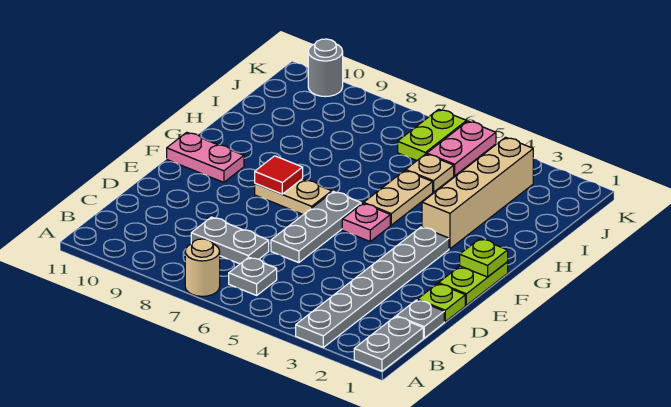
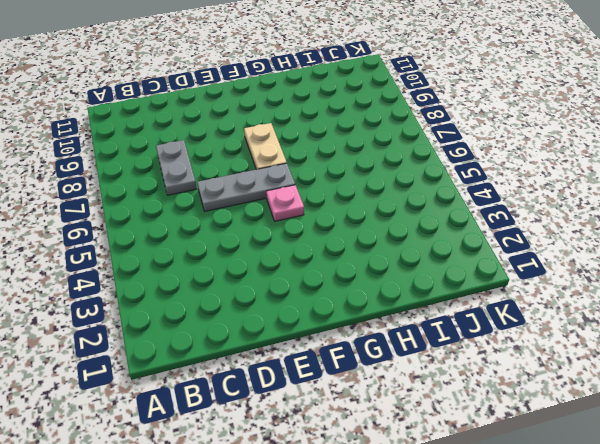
none -> grey 1x2 plate [354,316,423,371]
none -> grey 1x6 plate [296,227,449,347]
none -> tan 1x1 round brick [185,239,220,296]

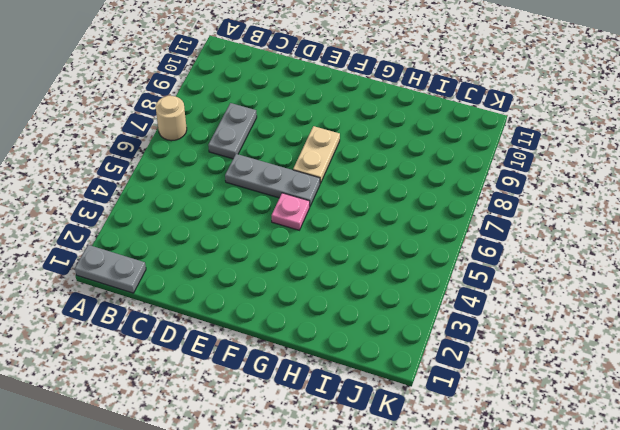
none -> grey 1x6 plate [296,227,449,347]
none -> grey 1x1 plate [229,257,277,295]
none -> grey 1x1 plate [396,300,444,338]

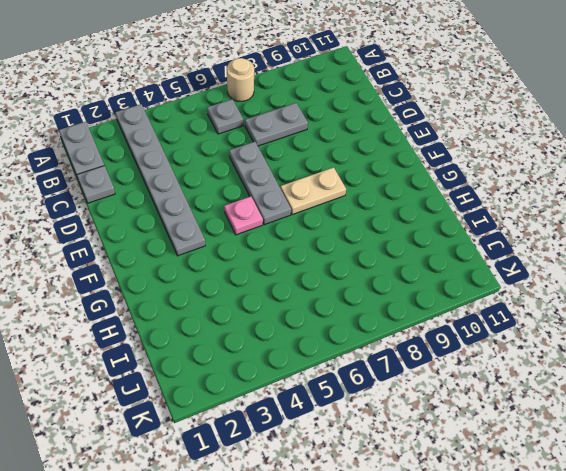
none -> lime 1x1 plate [417,284,465,322]
none -> lime 1x2 plate [439,262,508,305]
none -> pink 1x2 plate [167,132,244,182]

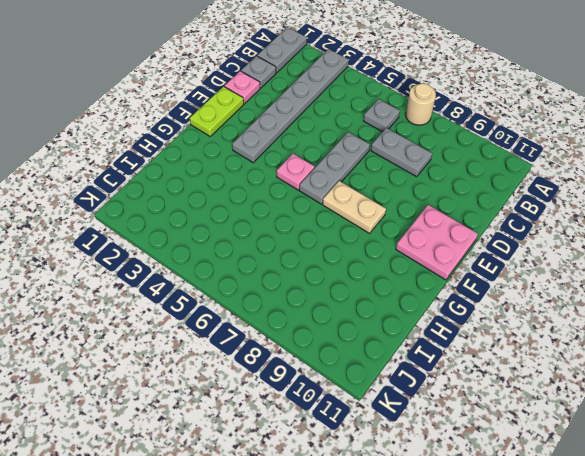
pink 1x1 plate [224,71,260,104] -> lime 1x1 plate [417,284,465,322]
pink 2x2 plate [396,205,478,280] -> pink 1x2 plate [167,132,244,182]
none -> tan 1x4 brick [422,137,533,249]
none -> tan 1x2 plate [364,171,433,225]
none -> tan 1x1 plate [406,154,454,192]

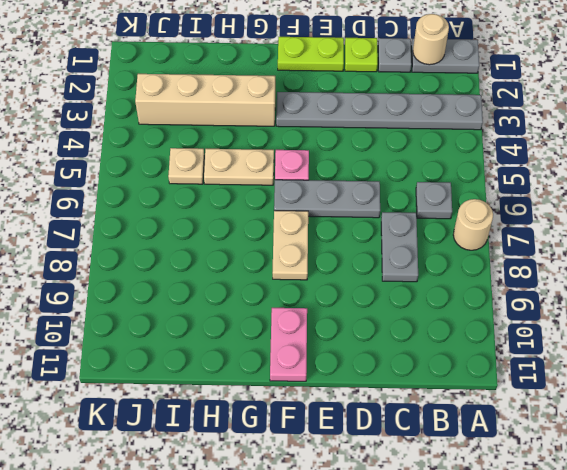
tan 1x1 round brick [413,14,449,65] -> none
none -> pink 1x2 plate [427,121,496,176]
none -> lime 1x2 plate [398,109,467,161]
none -> grey 1x1 round brick [308,39,343,97]

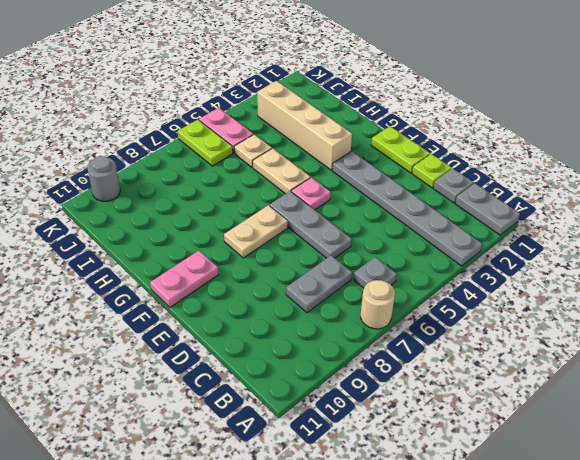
none -> lime 1x1 plate [460,239,508,277]
none -> red 1x1 tile [255,156,303,194]

